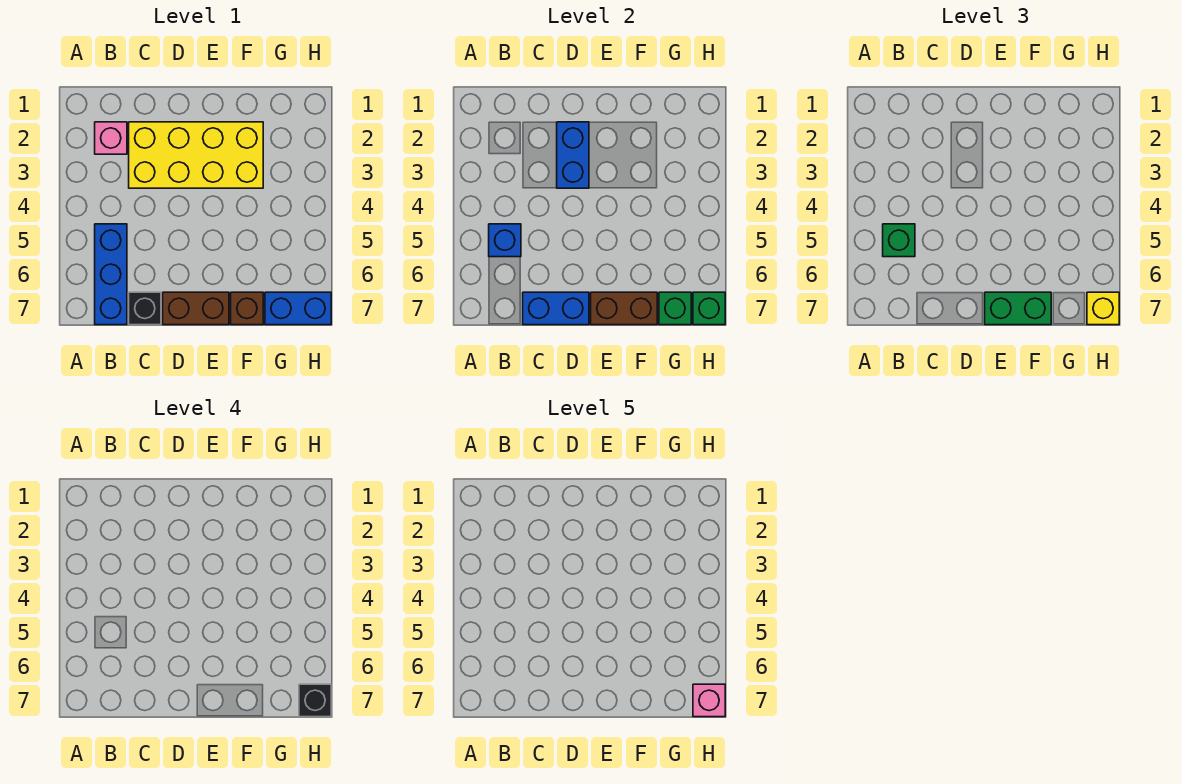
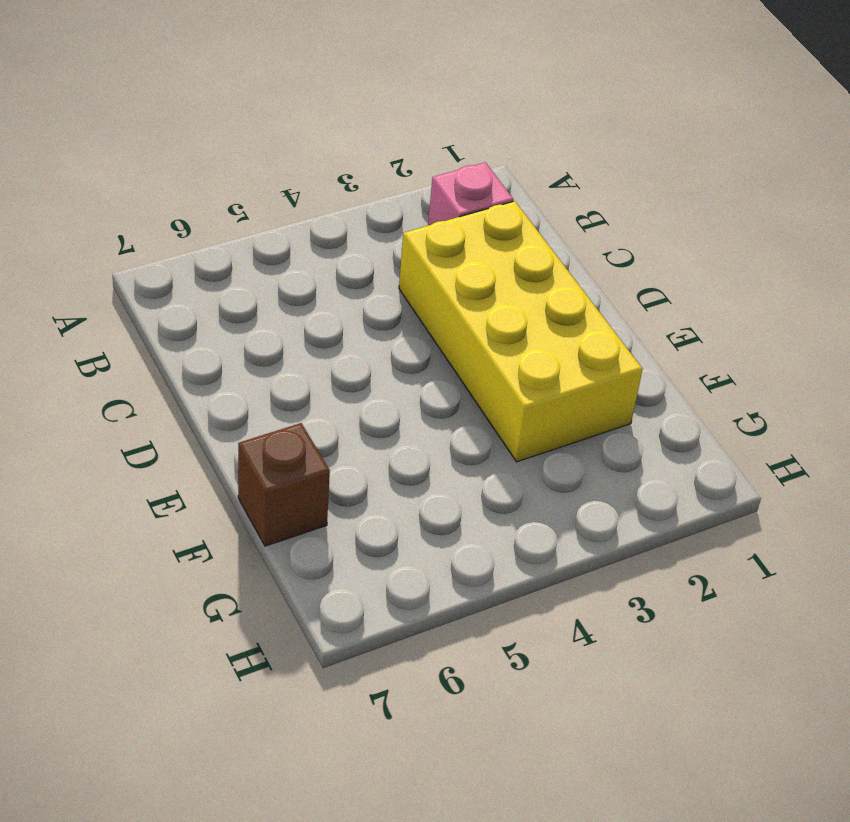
none -> blue 1x3 brick [95,224,127,325]
none -> black 1x1 brick [129,292,161,325]
none -> brown 1x2 brick [163,292,229,325]

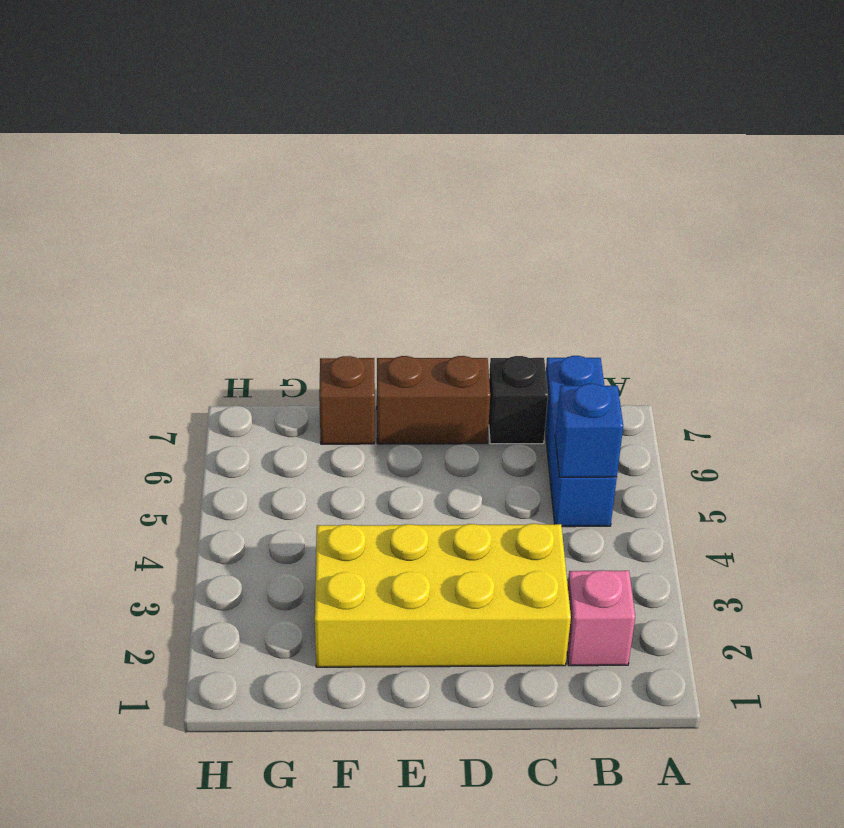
none -> blue 1x2 brick [265,292,331,325]
none -> blue 1x2 brick [523,292,589,325]
none -> blue 1x2 brick [557,122,589,188]

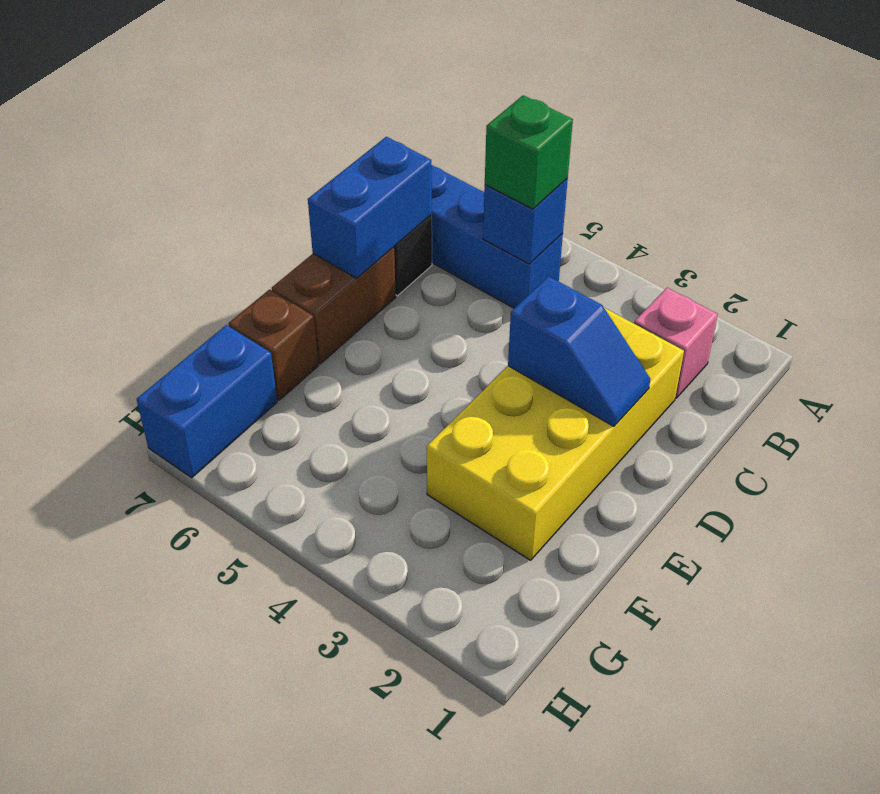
blue 1x2 slope [508,276,650,426] -> blue 1x2 brick [557,122,589,188]
none -> brown 1x2 brick [591,292,657,325]
none -> green 1x1 brick [659,292,691,325]
none -> green 1x1 brick [693,292,725,325]

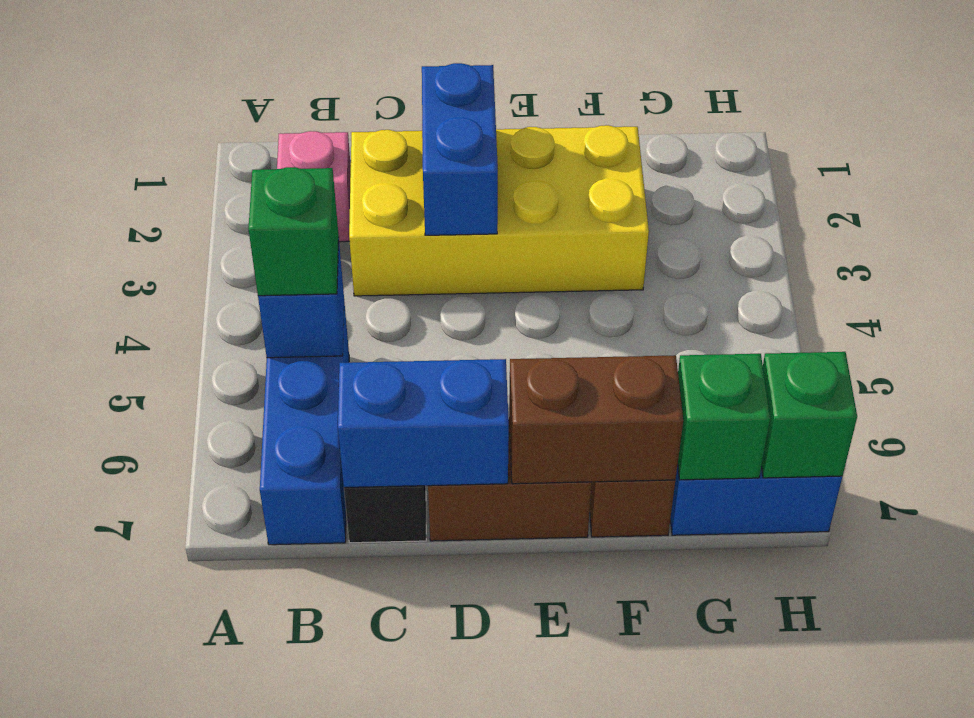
none -> green 1x2 brick [985,292,1051,325]
none -> yellow 1x1 brick [1087,292,1119,325]
none -> black 1x1 brick [299,684,331,717]

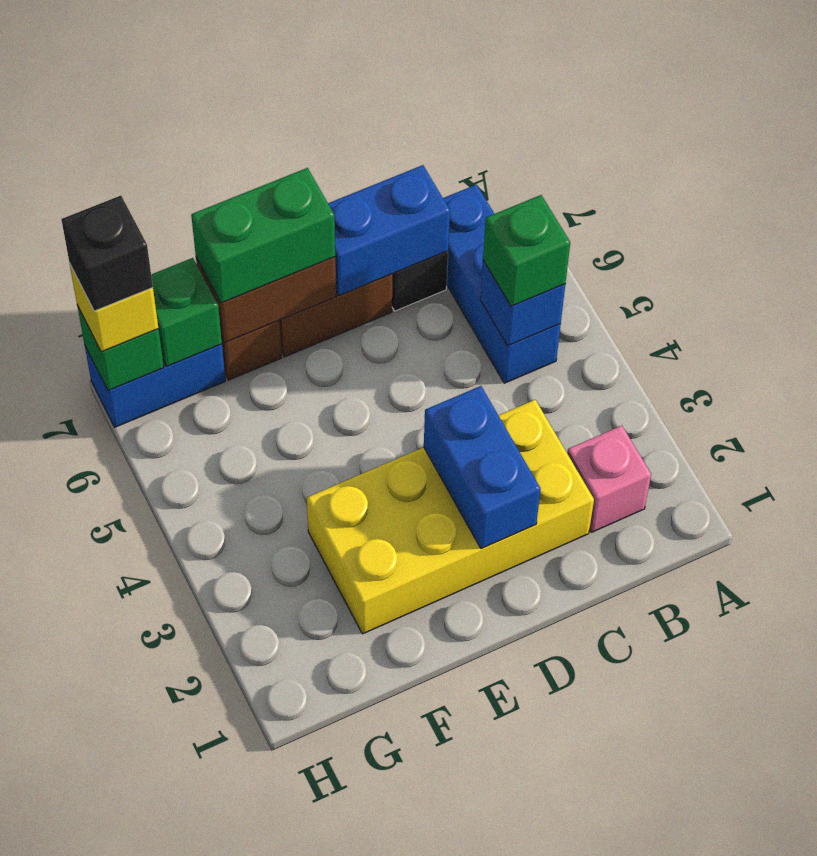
none -> pink 1x1 brick [693,684,725,717]

